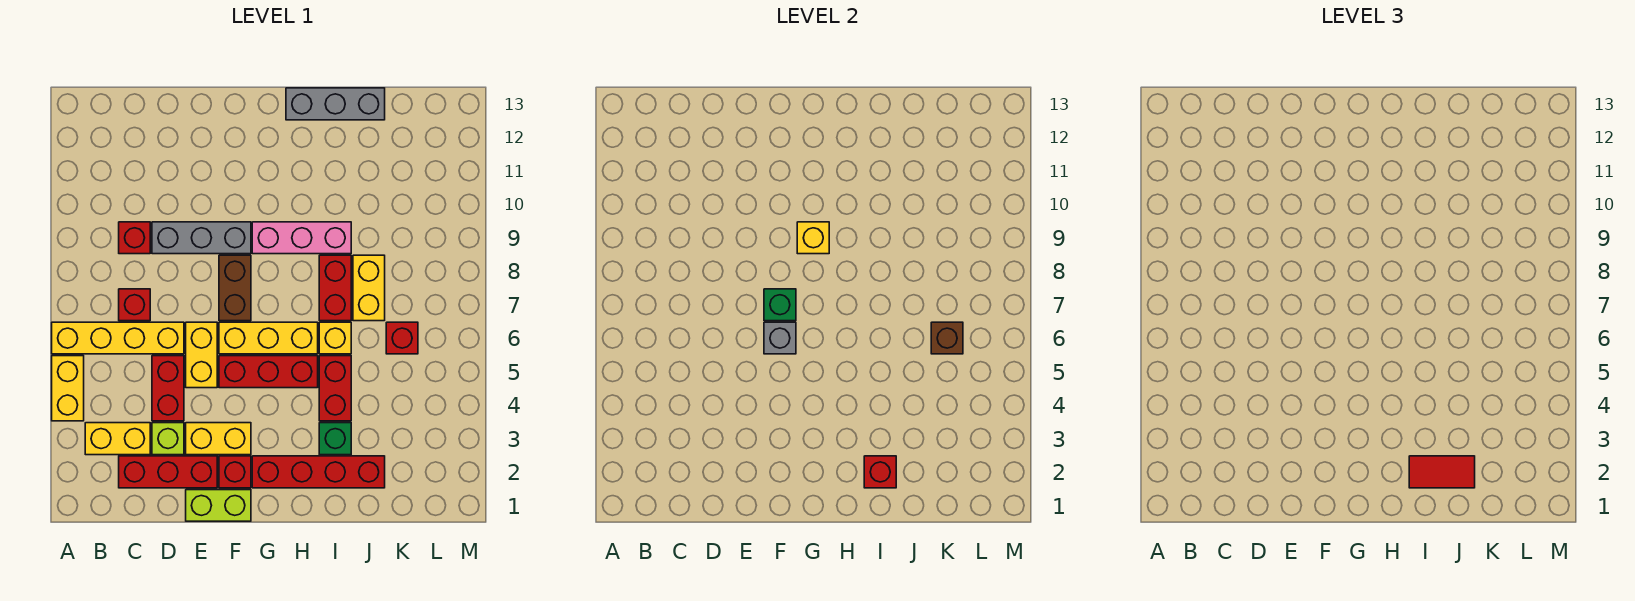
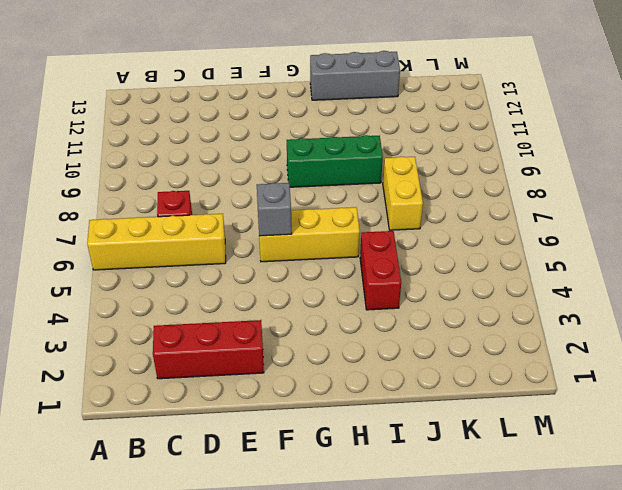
green 1x3 brick [287,135,383,187] -> pink 1x3 brick [252,222,351,254]
none -> yellow 1x2 brick [52,356,84,421]
none -> yellow 1x2 brick [85,423,150,455]
none -> red 1x1 brick [119,222,150,254]
none -> lime 1x1 brick [152,423,184,455]

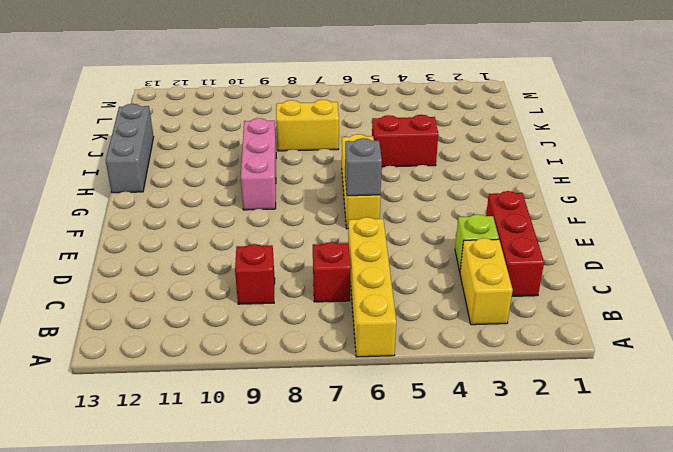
none -> yellow 1x2 brick [52,356,84,421]
none -> red 1x2 brick [152,356,184,421]
none -> grey 1x3 brick [152,222,251,254]
none -> lime 1x2 brick [186,490,251,521]

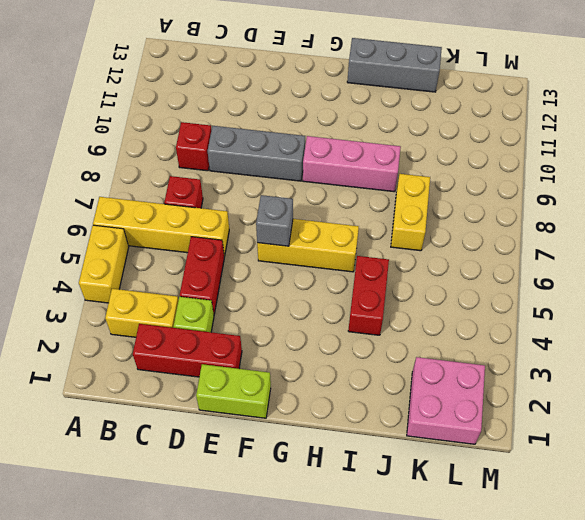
pink 2x2 brick [407,357,485,444] -> none
none -> yellow 1x2 brick [186,423,251,455]
none -> yellow 1x2 brick [186,322,217,388]
none -> red 1x1 brick [219,456,251,488]
none -> red 1x3 brick [219,356,318,388]

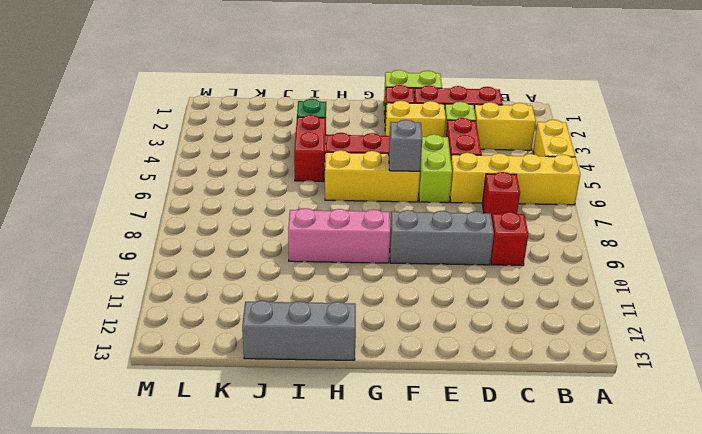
lime 1x2 brick [419,134,452,203] -> yellow 1x2 brick [186,322,217,388]
none -> brown 1x2 brick [219,255,251,321]
none -> red 1x4 brick [252,456,385,488]
none -> yellow 1x1 brick [319,322,351,354]
none -> red 1x2 brick [319,255,351,321]

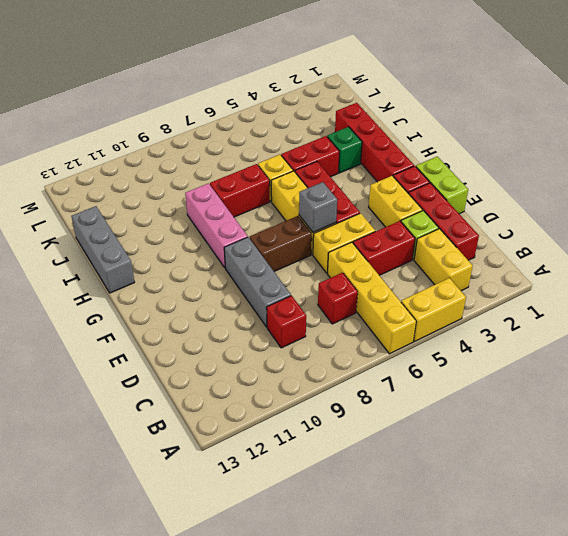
none -> yellow 1x2 brick [353,255,385,321]
none -> red 1x1 brick [386,322,418,354]
none -> green 1x1 brick [764,289,796,321]
none -> yellow 1x1 brick [797,222,829,254]

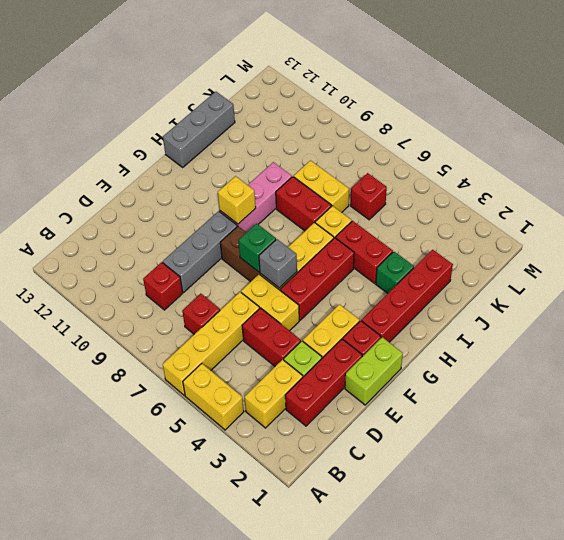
none -> red 1x1 brick [864,456,896,488]
none -> brown 1x1 brick [931,322,963,354]
none -> red 1x2 tile [1409,456,1475,488]

